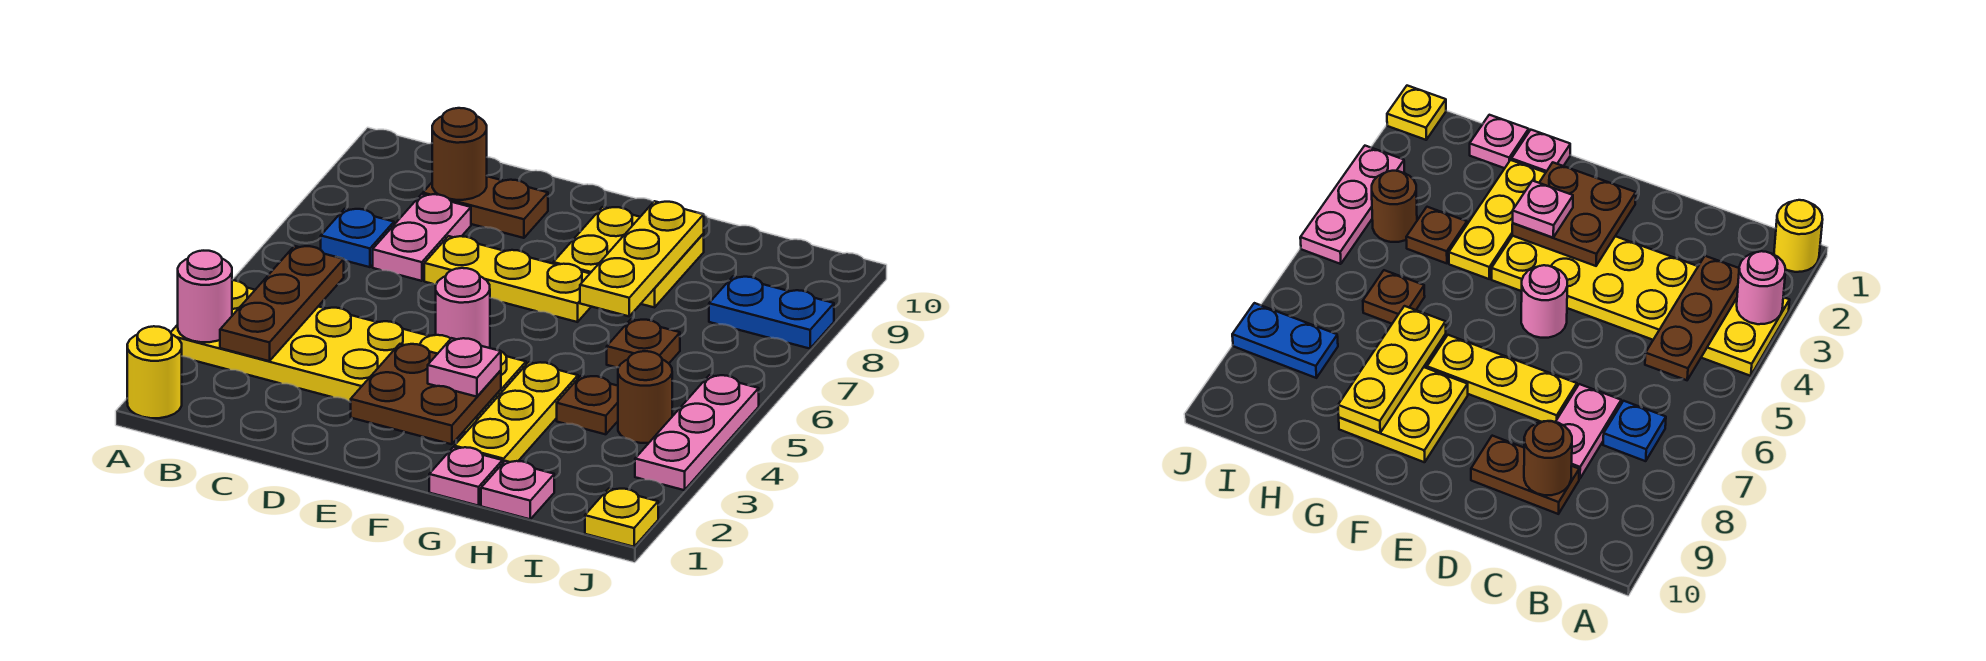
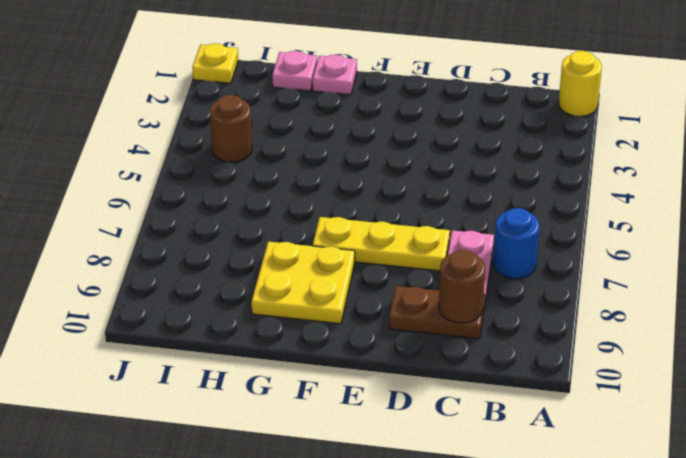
blue 1x1 round brick [493,208,539,279] -> blue 1x1 plate [321,209,394,267]
none -> yellow 2x6 plate [171,280,526,432]
none -> pink 1x1 round brick [436,268,490,348]
none -> yellow 1x3 plate [454,362,578,462]

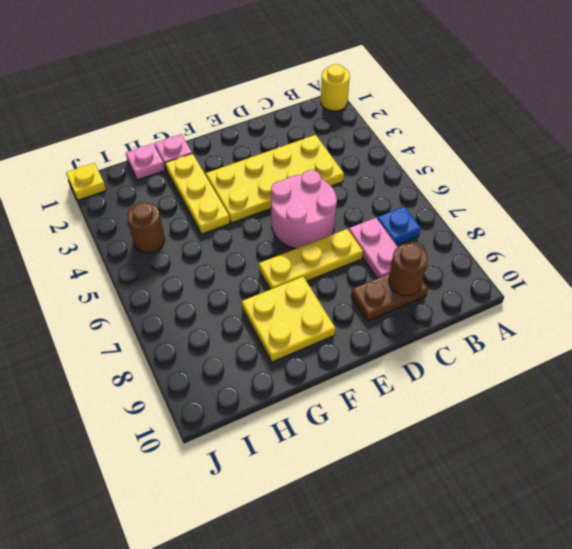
yellow 2x4 plate [206,135,344,223] -> yellow 2x6 plate [171,280,526,432]
pink 2x2 round brick [271,170,337,248] -> pink 1x1 round brick [436,268,490,348]
none -> brown 1x1 plate [557,376,618,434]
none -> brown 1x1 plate [607,319,680,367]
none -> blue 1x2 plate [709,276,834,349]

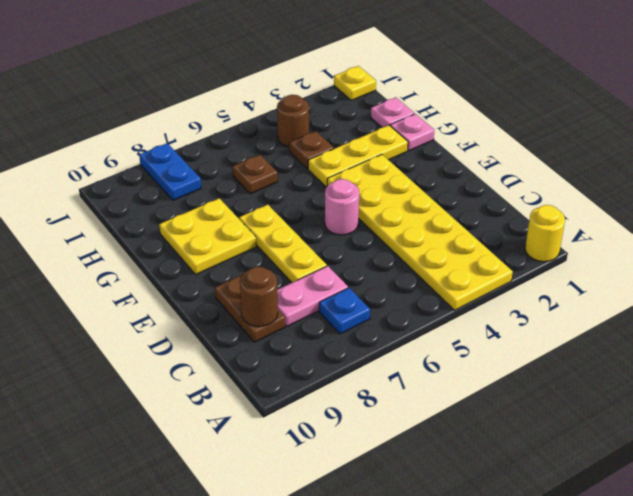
none -> pink 1x3 plate [635,375,759,490]
none -> pink 1x1 round brick [178,251,232,342]
none -> brown 1x3 plate [220,246,344,361]

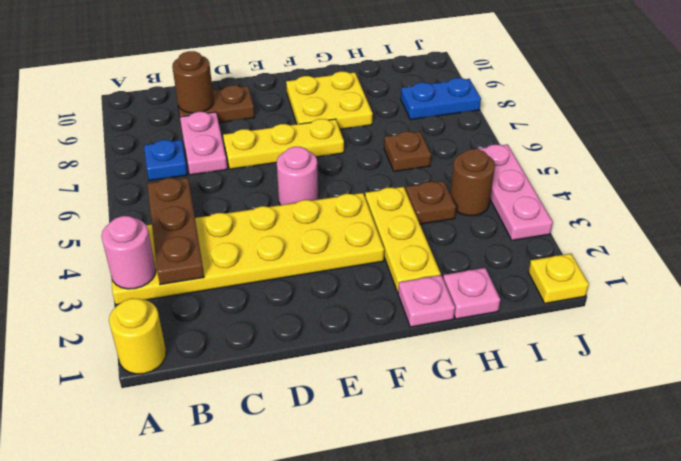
none -> brown 2x2 plate [351,344,501,444]
none -> yellow 1x3 plate [580,201,704,316]
none -> pink 1x1 plate [428,338,501,397]

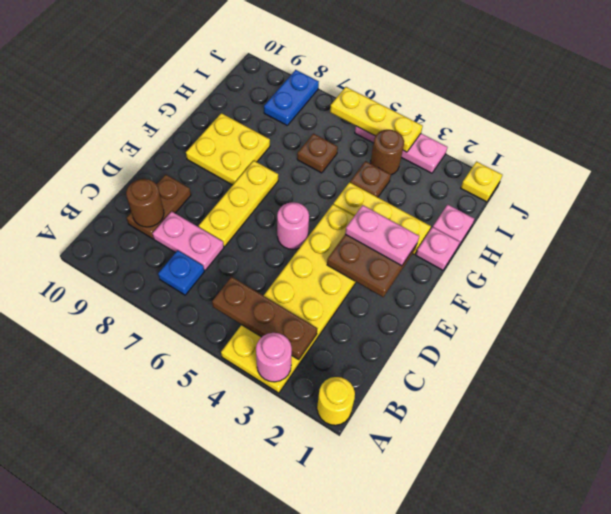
pink 1x2 plate [345,205,419,266] -> pink 1x1 plate [428,338,501,397]
yellow 1x3 plate [330,87,423,152] -> yellow 1x3 plate moved to [580,201,704,316]

